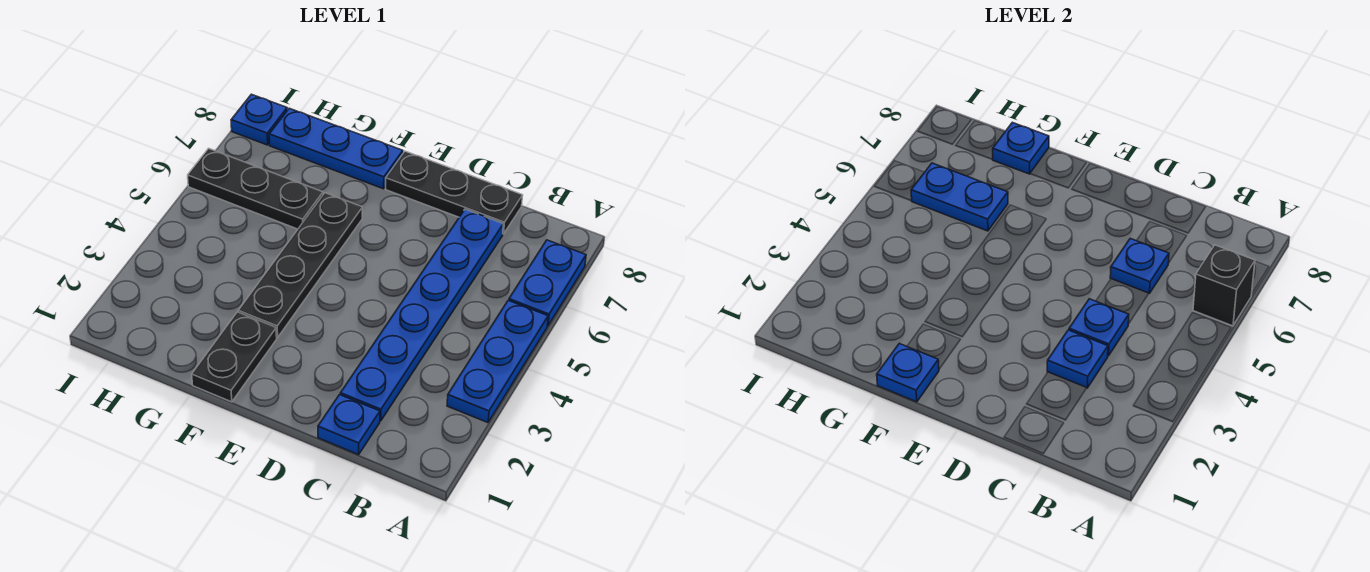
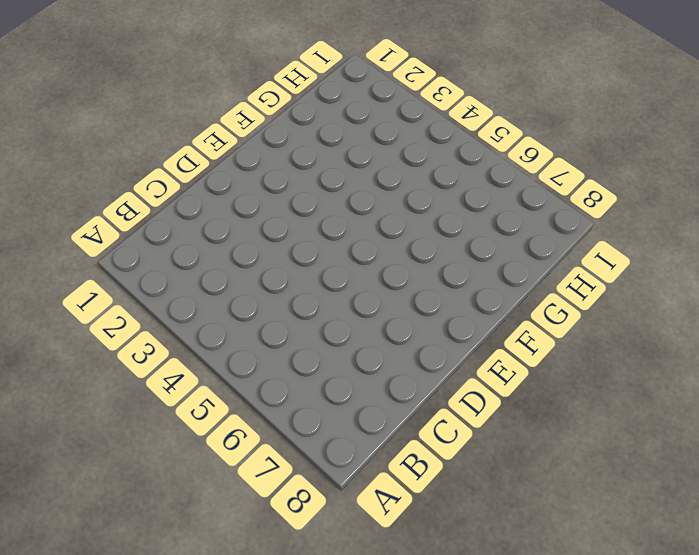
none -> blue 1x3 plate [447,300,548,423]
none -> blue 1x2 plate [509,240,586,326]
none -> blue 1x1 plate [318,395,380,455]

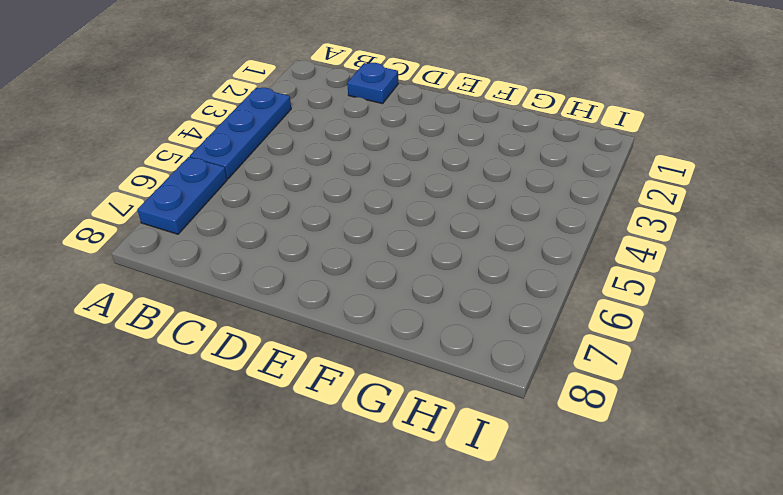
none -> blue 1x6 plate [340,209,503,421]
none -> black 1x3 plate [386,151,523,234]
none -> black 1x2 plate [192,312,277,402]

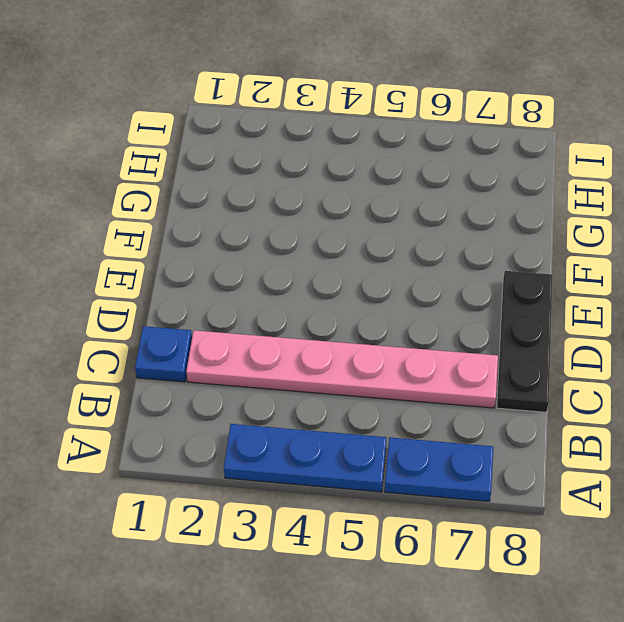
pink 1x6 plate [186,330,498,408] -> blue 1x6 plate [340,209,503,421]
none -> black 1x2 plate [192,312,277,402]
none -> black 1x4 plate [238,193,363,338]
none -> blue 1x3 plate [269,108,403,189]

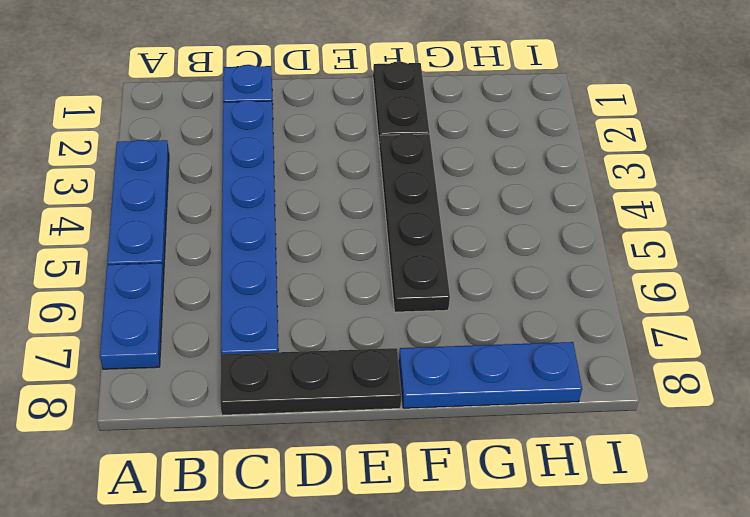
none -> black 1x3 plate [188,148,323,229]
none -> blue 1x1 plate [231,94,287,145]
none -> black 1x1 brick [1193,245,1255,326]

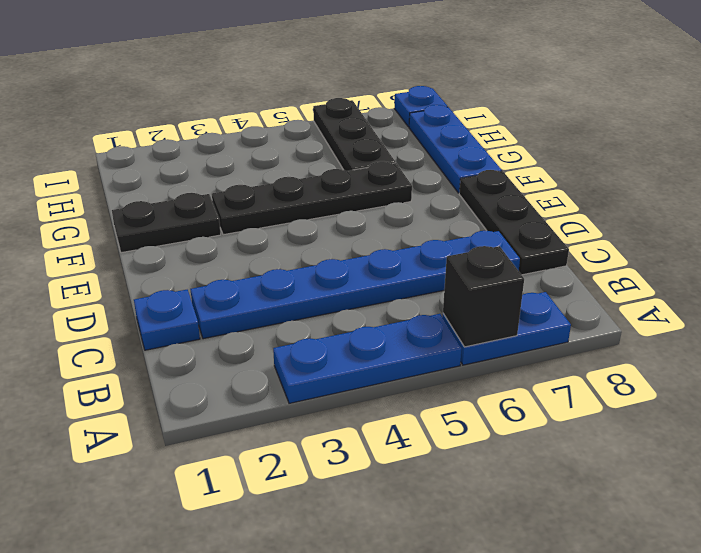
none -> blue 1x1 plate [1047,330,1108,388]
none -> blue 1x1 plate [1069,299,1129,356]
none -> blue 1x1 plate [1110,239,1169,294]

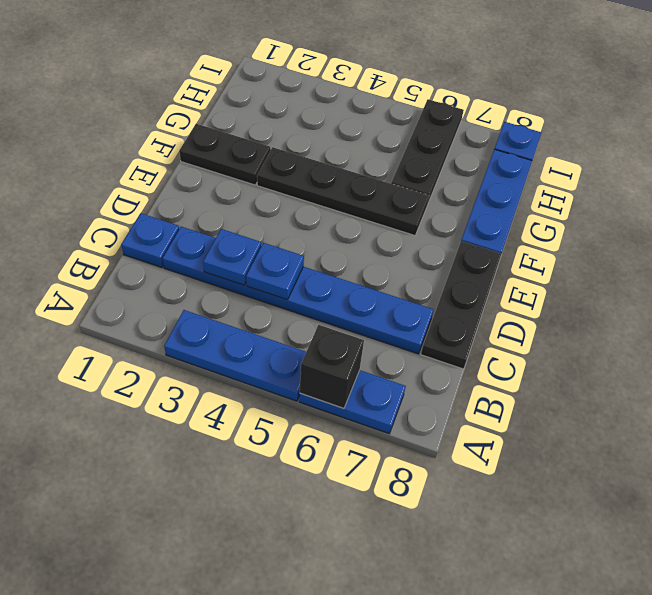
none -> blue 1x1 plate [1110,239,1169,294]
none -> blue 1x1 plate [877,343,939,402]
none -> blue 1x2 plate [911,163,1008,231]

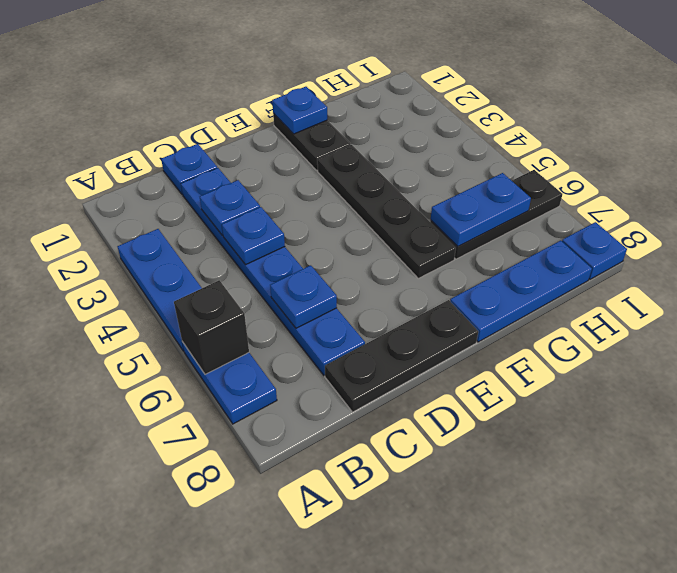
none -> blue 1x1 plate [992,122,1049,174]

